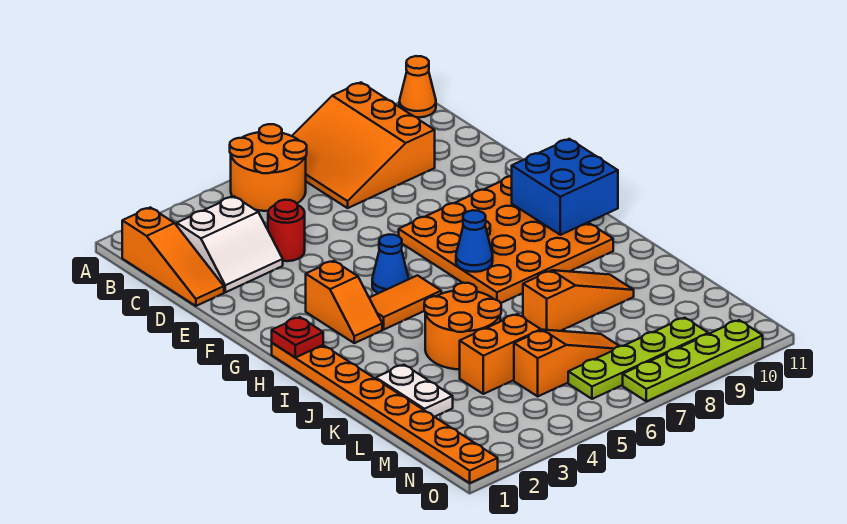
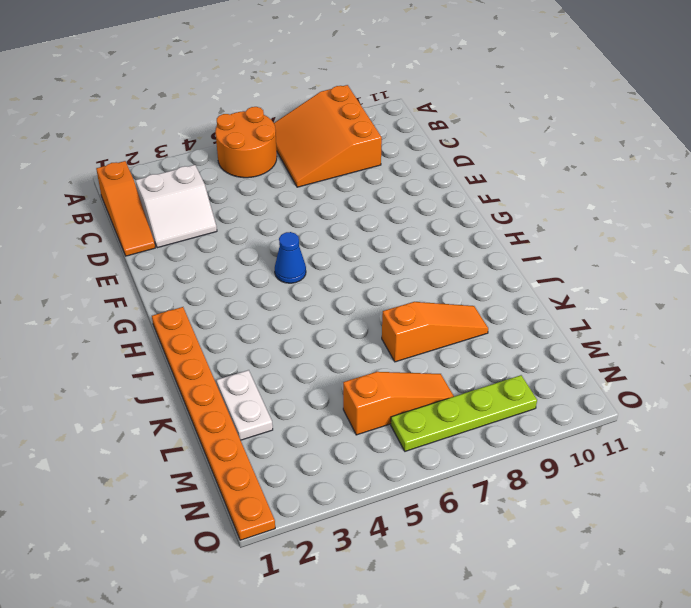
none -> orange 1x1 cone [399,56,436,118]
none -> red 1x1 round brick [268,200,305,261]
none -> orange 4x4 plate [399,176,613,303]

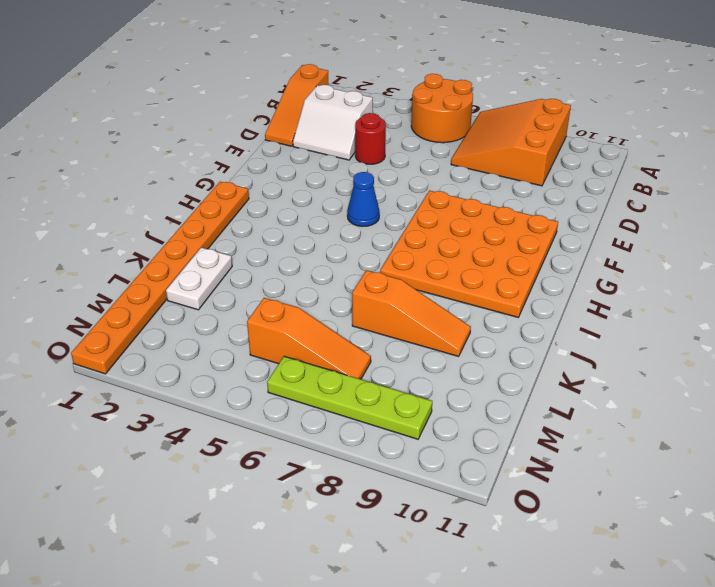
none -> orange 1x1 cone [399,56,436,118]
none -> orange 1x2 slope [306,261,382,343]
none -> orange 1x2 tile [370,275,441,329]

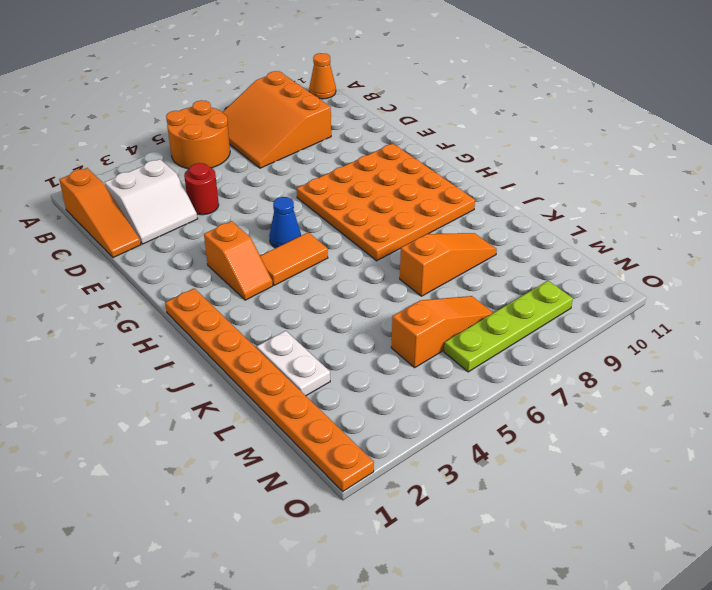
none -> orange 2x2 round brick [424,283,501,370]
none -> orange 1x2 brick [460,314,541,394]
none -> lime 1x4 plate [623,320,763,401]

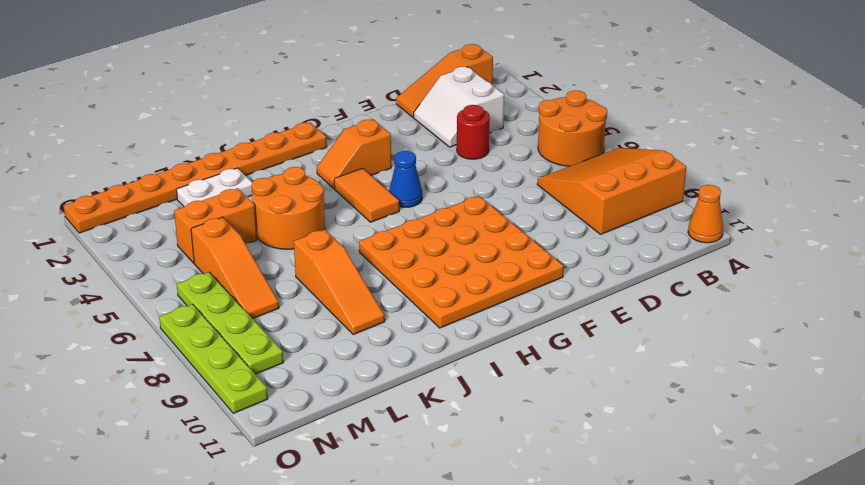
orange 1x2 brick [174,188,257,263] -> orange 1x2 brick turned to [460,314,541,394]
none -> blue 2x2 brick [512,139,618,235]
none -> red 1x1 plate [272,317,323,358]
none -> blue 1x1 cone [456,210,493,272]

